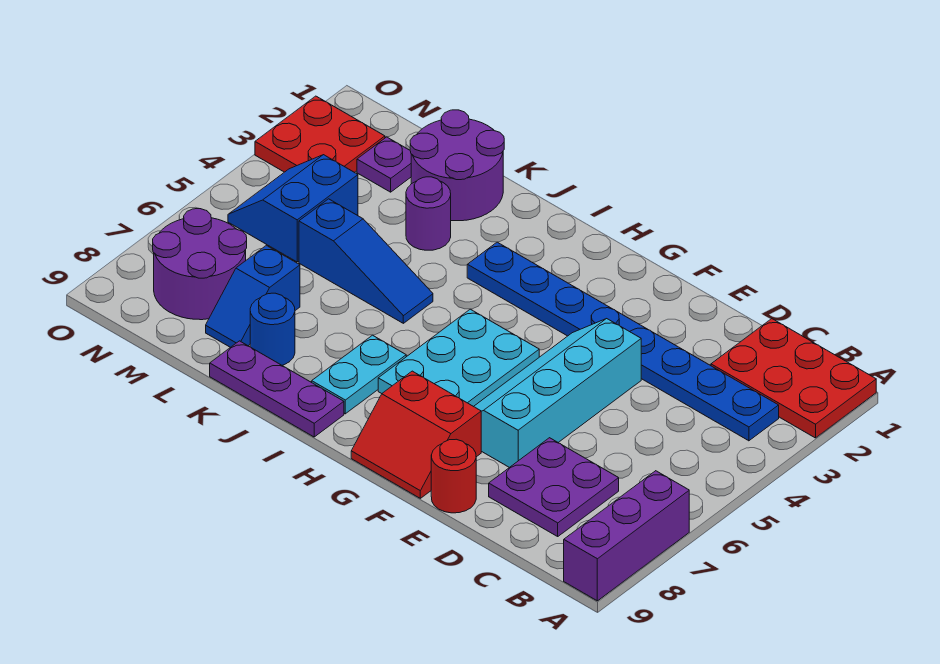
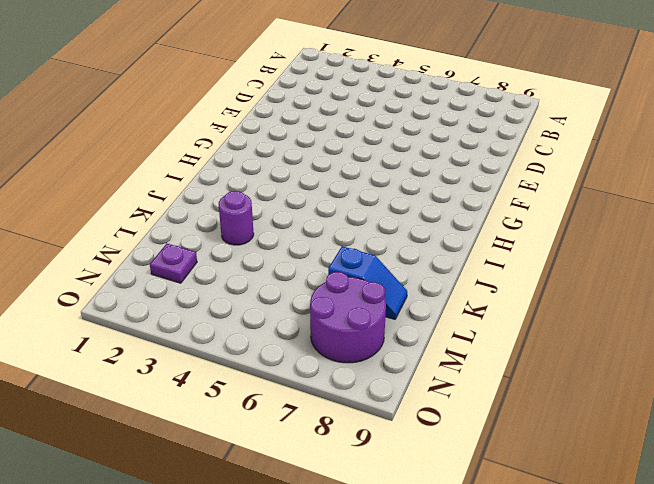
none -> red 2x3 plate [711,319,876,438]
none -> purple 1x3 brick [564,471,689,601]
none -> blue 1x8 plate [467,242,779,441]

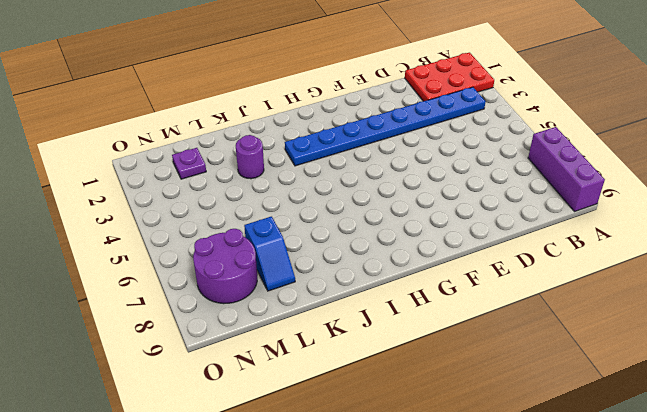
none -> purple 2x2 plate [489,438,619,536]
none -> cyan 2x4 slope [474,319,641,468]
none -> red 1x1 round brick [431,439,476,513]

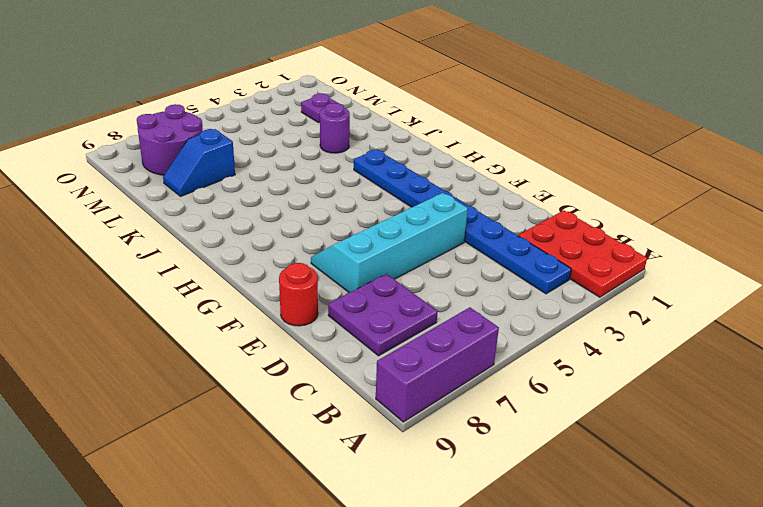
none -> red 2x2 slope [351,371,481,498]
none -> cyan 2x3 plate [378,309,539,407]
none -> cyan 1x2 plate [312,335,406,414]

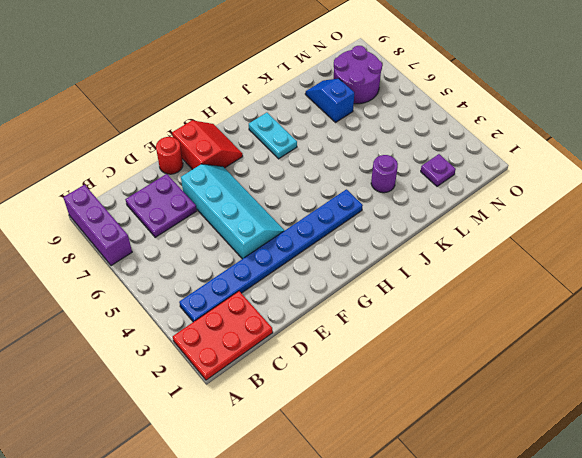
red 2x2 slope [172,120,243,170] -> red 2x2 slope turned to [351,371,481,498]
none -> cyan 2x3 plate [378,309,539,407]
none -> purple 1x3 plate [210,341,344,437]
none -> blue 1x3 slope [299,199,433,323]

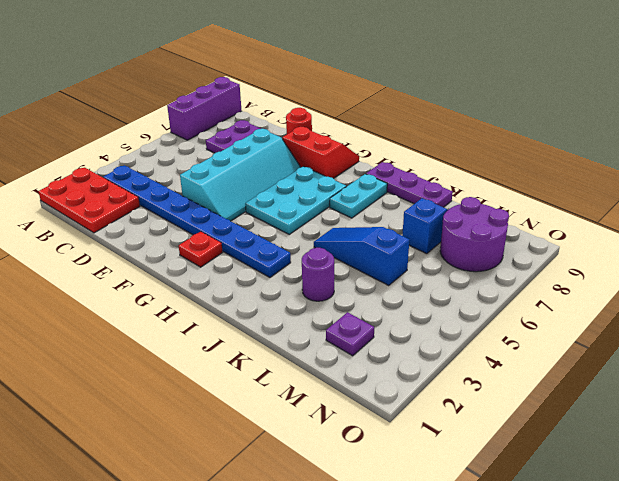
red 1x1 plate [179,231,223,267] -> none
none -> purple 2x2 round brick [410,110,504,221]
none -> blue 1x1 round brick [250,293,295,365]
none -> blue 2x2 slope [228,155,358,262]

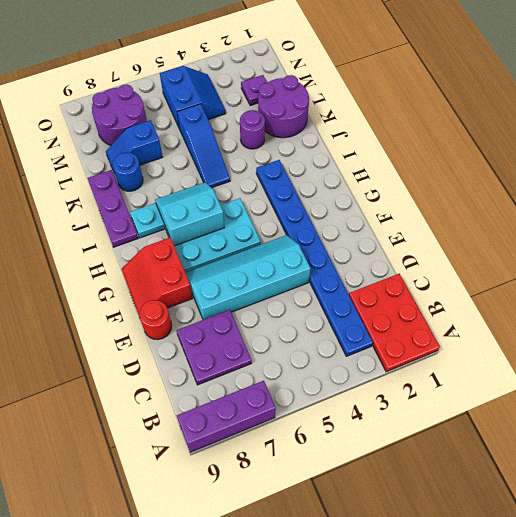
cyan 2x2 slope [155,182,225,246] -> none
blue 2x2 slope [160,66,226,129] -> blue 2x2 slope turned to [228,155,358,262]
none -> red 2x2 plate [255,96,385,172]

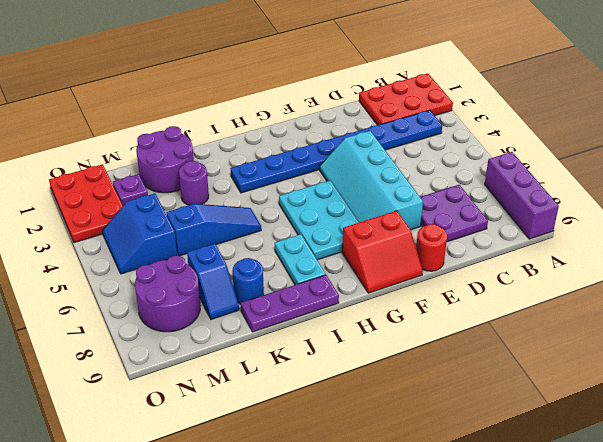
red 2x3 plate [49,164,123,243] -> red 2x2 plate [255,96,385,172]

